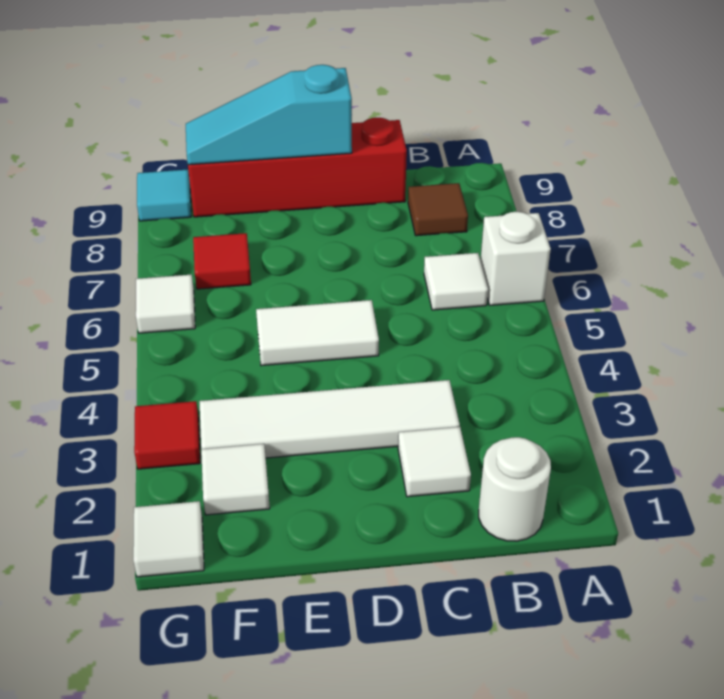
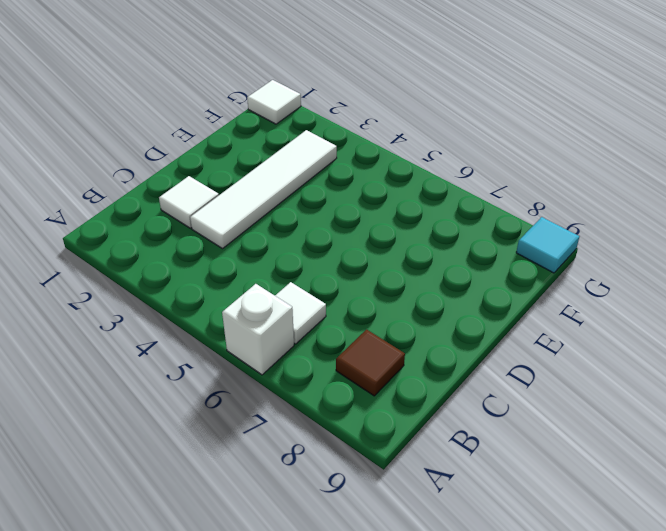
none -> white 1x1 round brick [479,437,551,541]
none -> red 1x4 brick [188,118,407,217]
none -> white 1x2 tile [256,300,379,366]

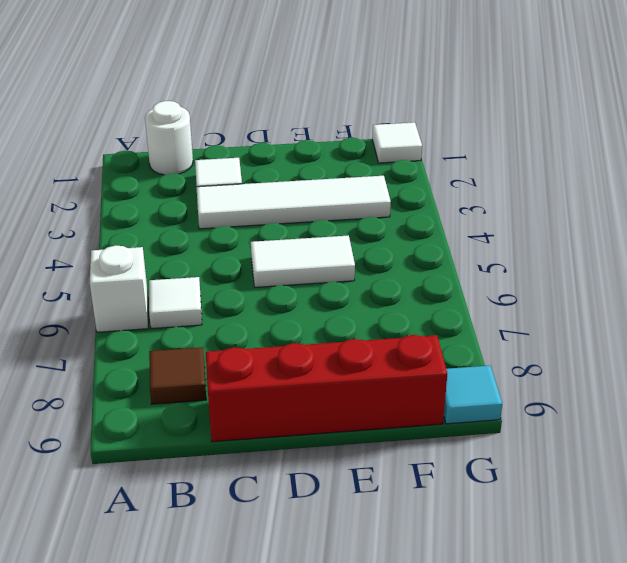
none -> white 1x1 tile [201,444,270,515]
none -> red 1x1 tile [193,233,251,289]
none -> red 1x1 tile [134,401,200,469]

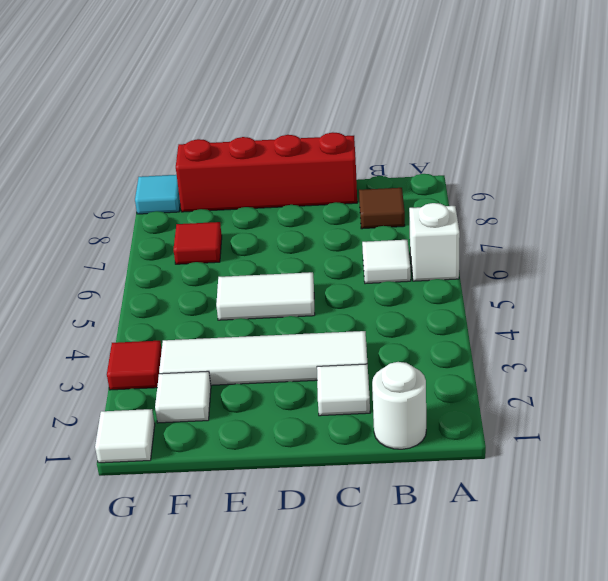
none -> white 1x1 tile [136,275,195,333]
none -> cyan 1x3 slope [186,65,352,165]

